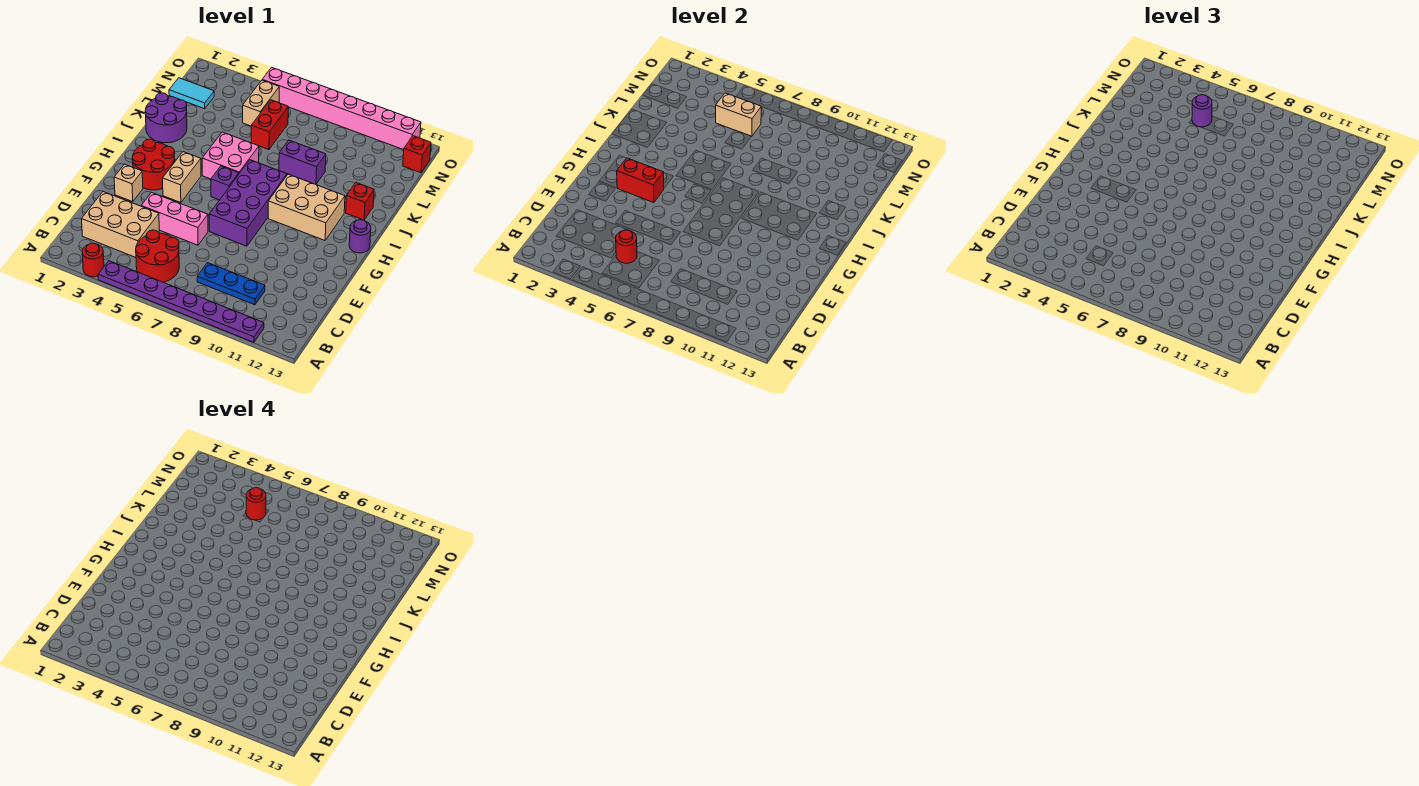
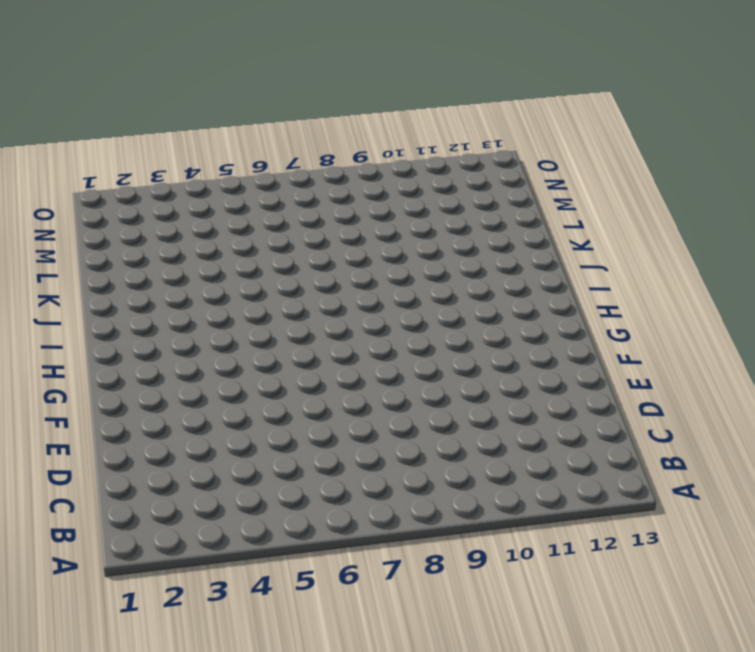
none -> red 1x1 round brick [82,243,104,277]
none -> purple 1x8 plate [98,261,264,342]
none -> red 2x2 round brick [136,230,179,282]

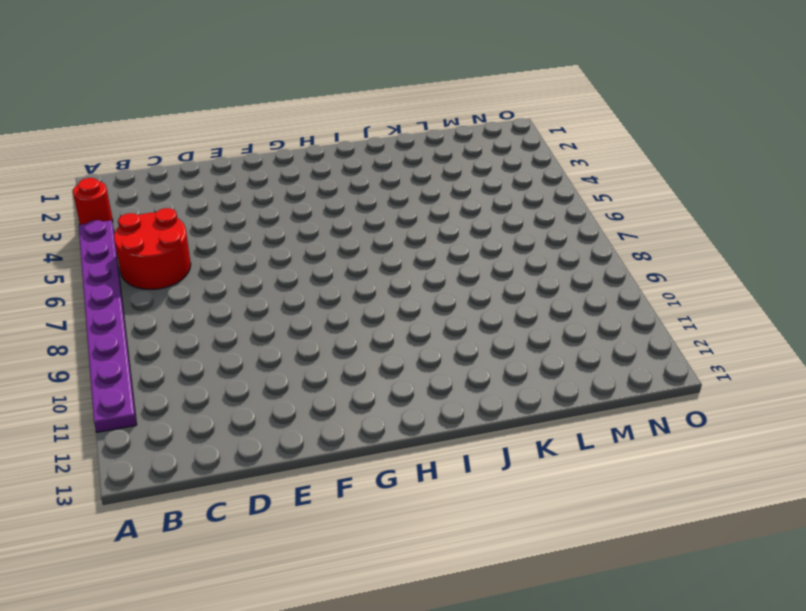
none -> tan 2x3 brick [82,192,159,257]
none -> blue 1x3 plate [197,263,265,305]
none -> pink 1x3 brick [141,192,208,245]

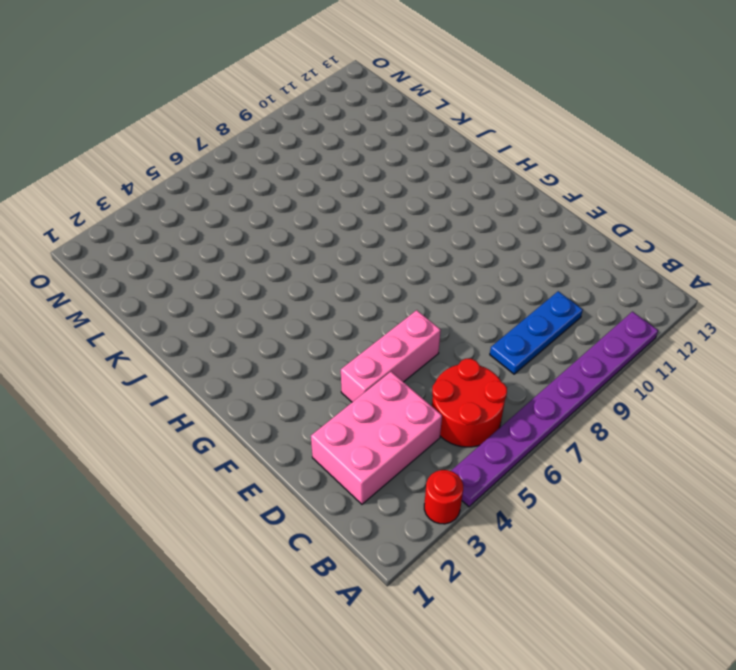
pink 2x3 brick [311,372,442,504] -> tan 2x3 brick [82,192,159,257]
none -> tan 1x1 brick [114,164,143,202]
none -> purple 2x4 brick [209,160,287,246]
none -> red 2x2 round brick [132,139,175,190]

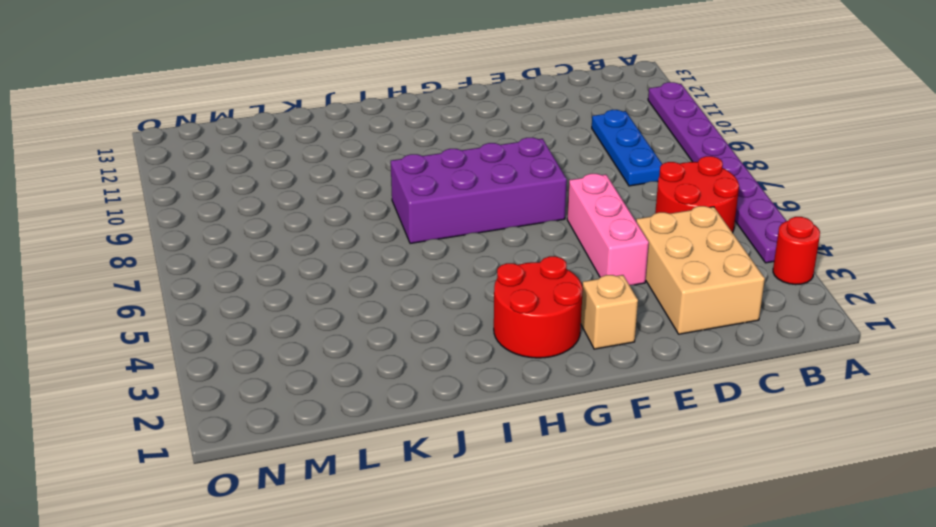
none -> tan 1x2 brick [163,152,201,203]
none -> purple 1x1 brick [211,166,239,200]
none -> tan 2x3 brick [268,174,345,240]

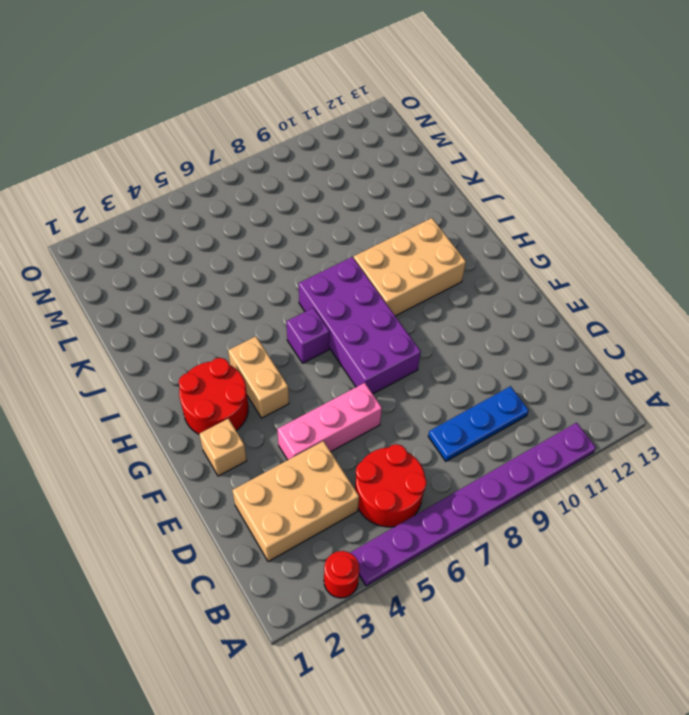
none -> purple 1x1 round brick [349,220,371,253]
none -> pink 2x2 brick [202,132,259,179]
none -> purple 2x2 round brick [145,93,187,143]

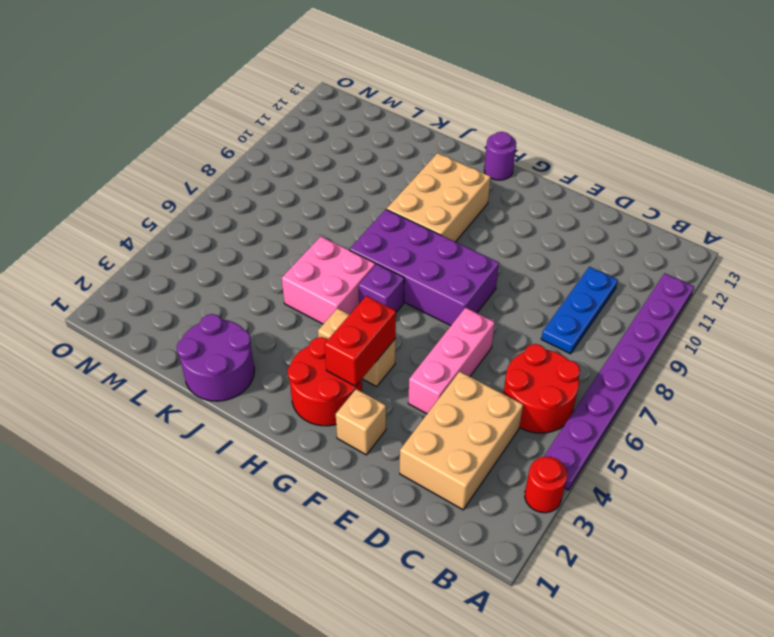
none -> red 1x1 brick [346,183,374,220]
none -> purple 1x2 brick [279,140,326,185]
none -> red 1x2 brick [251,100,288,150]

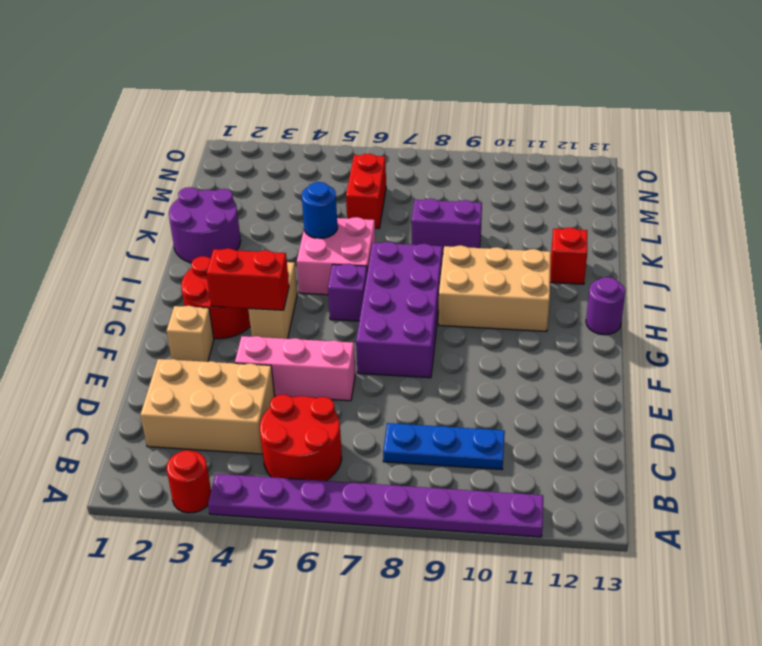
blue 1x1 round brick [302,182,338,239] -> none
none -> cyan 1x2 tile [169,78,214,109]
none -> tan 1x2 brick [243,80,279,126]
none -> red 1x1 brick [403,136,431,173]

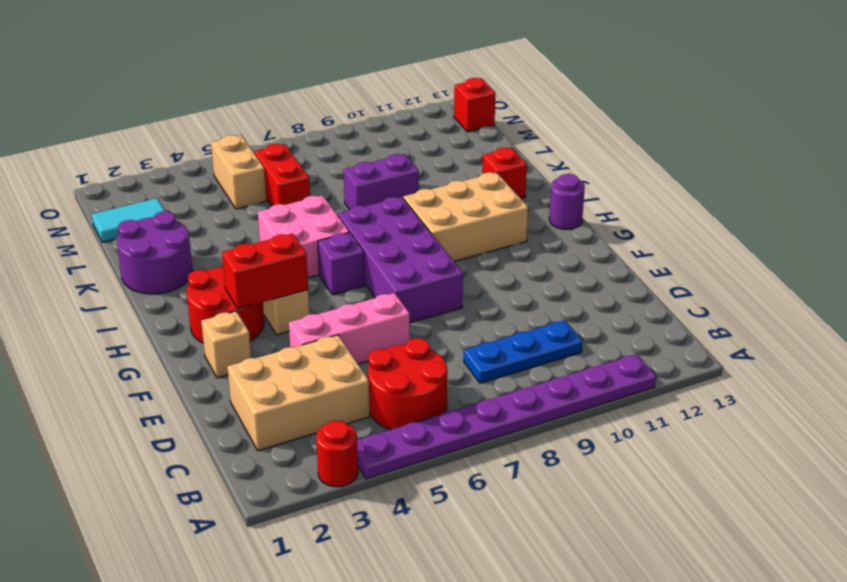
none -> pink 1x8 brick [262,67,421,150]
none -> red 1x1 round brick [616,230,637,263]
none -> tan 1x2 brick [716,93,761,137]

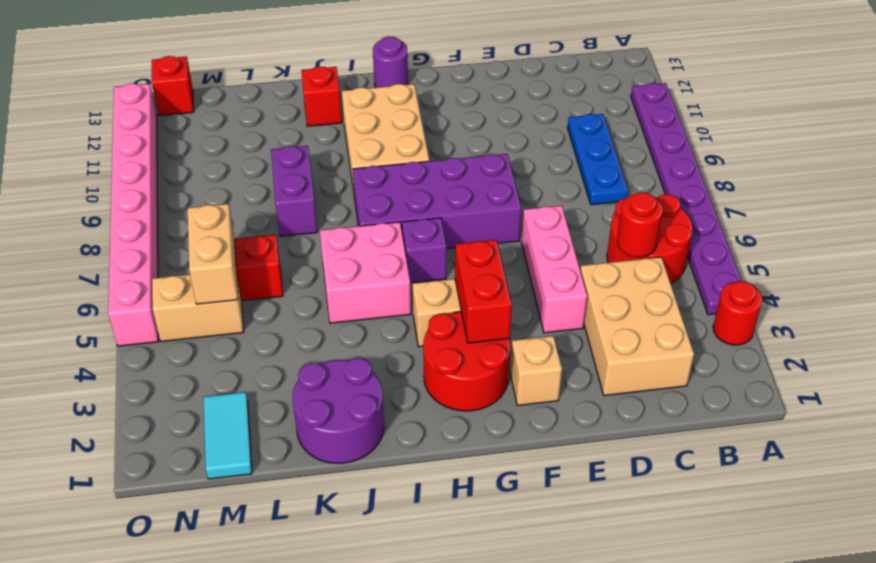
none -> purple 1x1 round brick [1192,95,1212,127]
none -> red 1x1 round brick [246,488,266,520]

